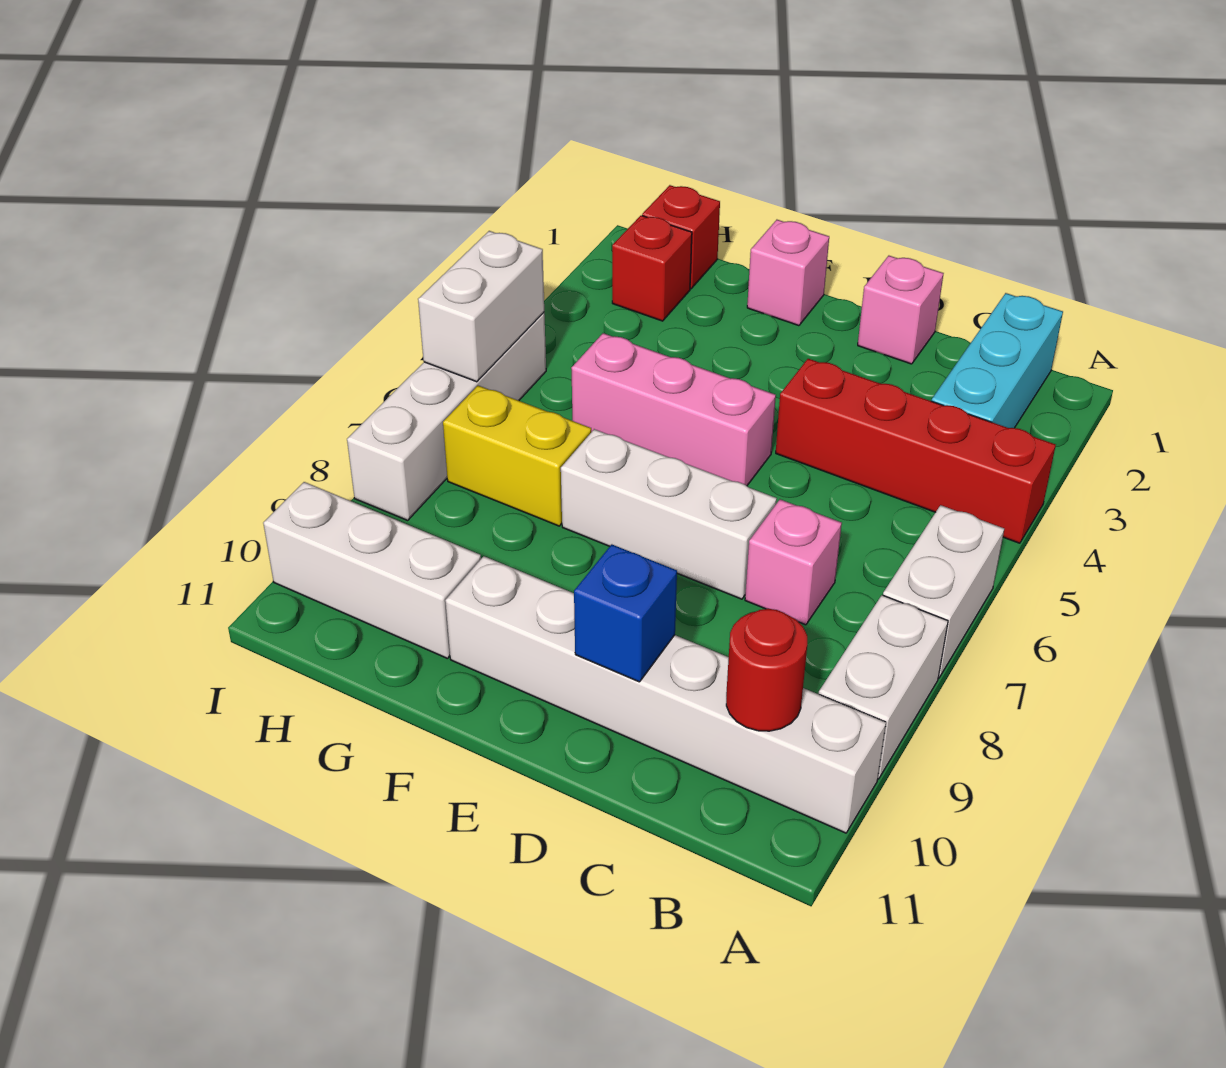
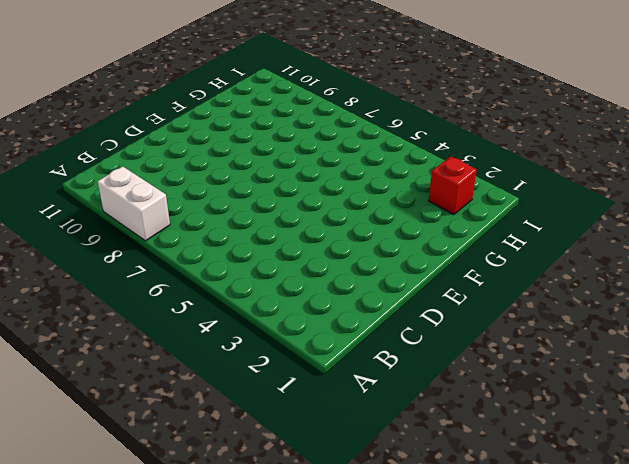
none -> red 1x4 brick [776,359,1056,543]
none -> white 1x2 brick [883,505,1004,678]
none -> white 1x6 brick [445,556,886,833]

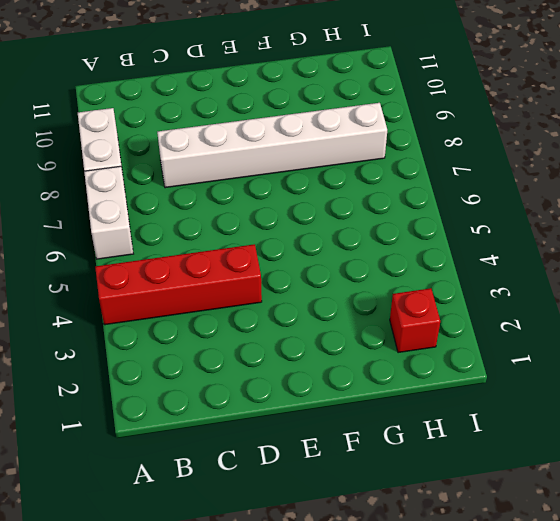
white 1x6 brick [157,103,387,188] -> white 1x6 brick moved to [445,556,886,833]
none -> cyan 1x3 brick [931,293,1063,428]
none -> pink 1x1 brick [745,499,842,625]
none -> pink 1x1 brick [858,256,944,364]

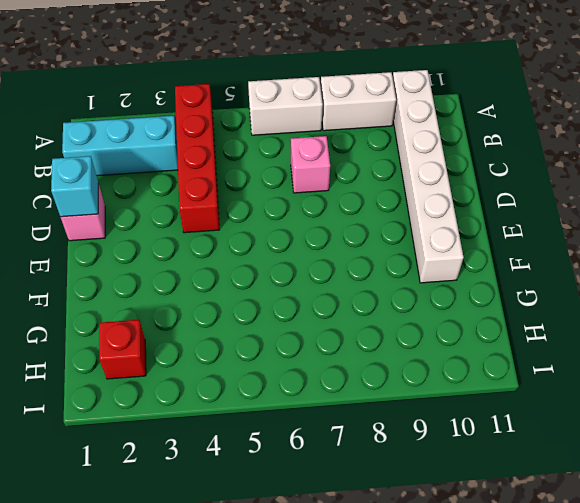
cyan 1x1 brick [51,156,98,217] -> none
none -> white 1x3 brick [561,429,777,599]
none -> pink 1x3 brick [571,333,776,486]
none -> pink 1x1 brick [747,220,829,326]

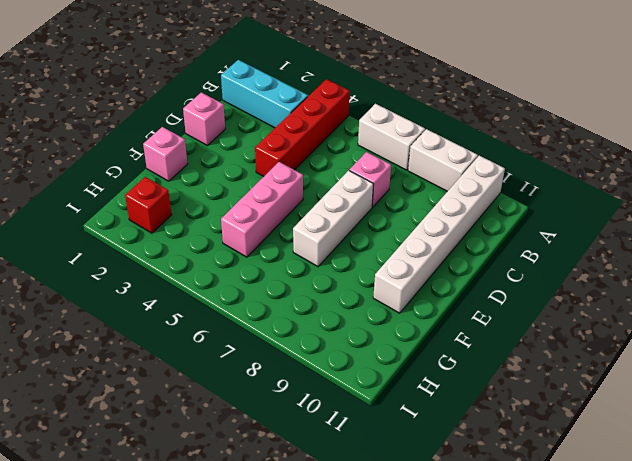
none -> yellow 1x2 brick [443,386,591,526]
none -> white 1x3 brick [263,482,481,659]
none -> red 1x1 brick [642,185,720,289]

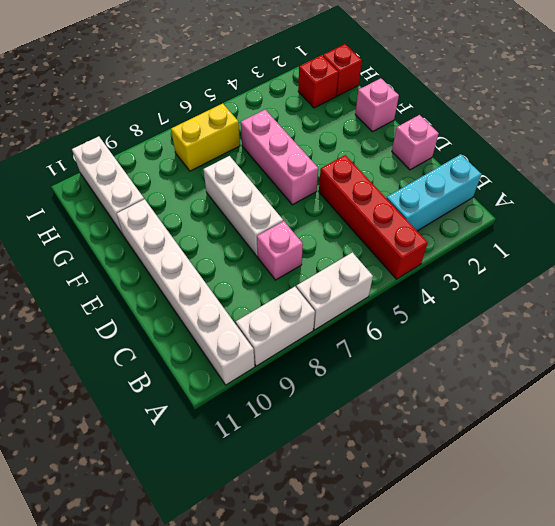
yellow 1x2 brick [171,103,240,171] -> yellow 1x2 brick turned to [443,386,591,526]
none -> white 1x4 brick [347,313,546,520]
none -> red 1x1 round brick [726,609,807,731]
none -> blue 1x1 brick [574,544,677,682]

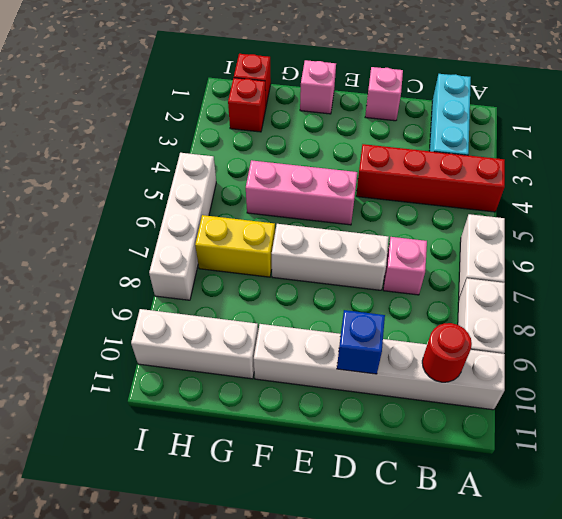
none -> white 1x2 brick [418,231,544,382]

